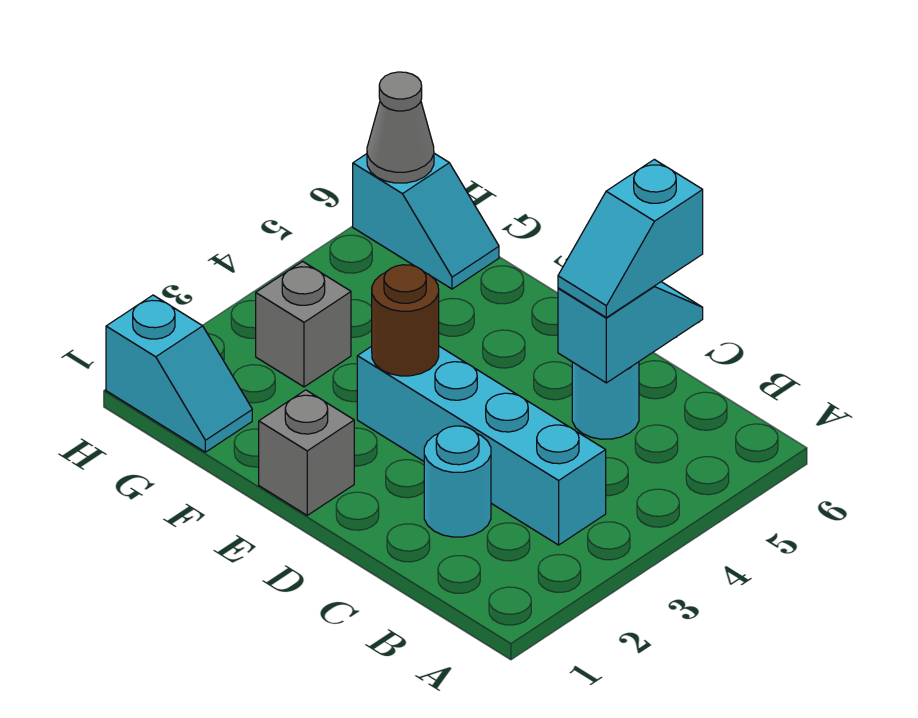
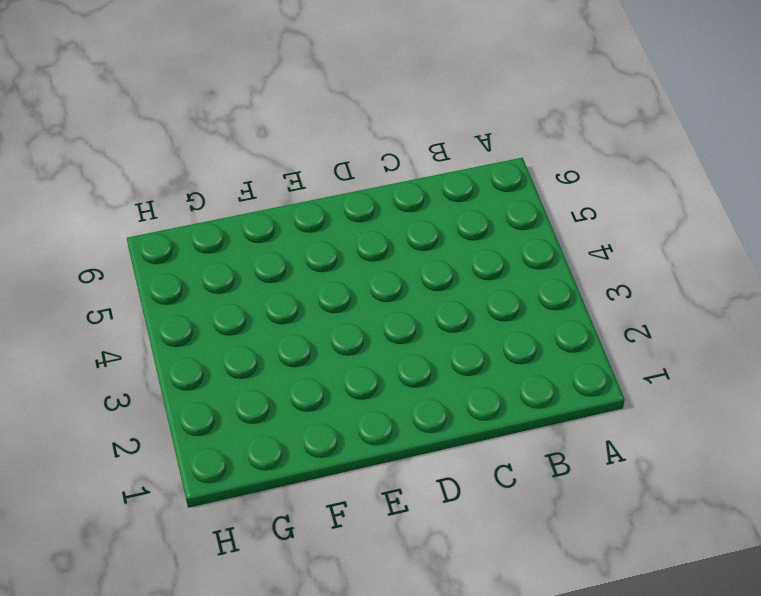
none -> cyan 1x4 brick [357,346,606,545]
none -> cyan 1x1 round brick [424,426,491,537]

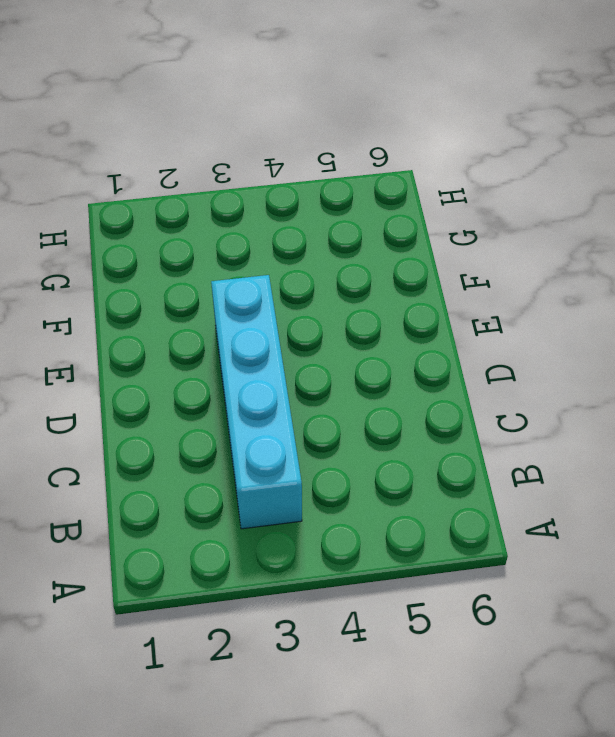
none -> cyan 1x1 round brick [424,426,491,537]
none -> cyan 1x1 round brick [572,362,639,439]

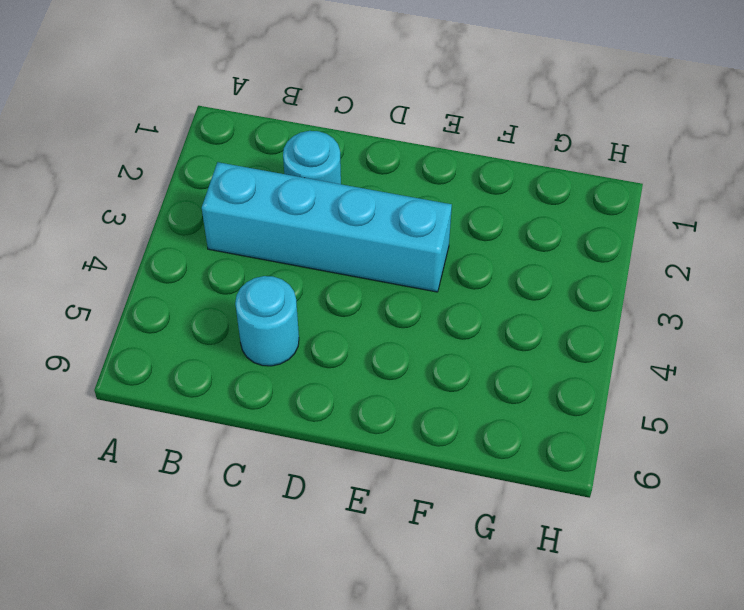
none -> grey 1x1 brick [259,390,354,515]
none -> cyan 1x2 slope [106,295,252,452]

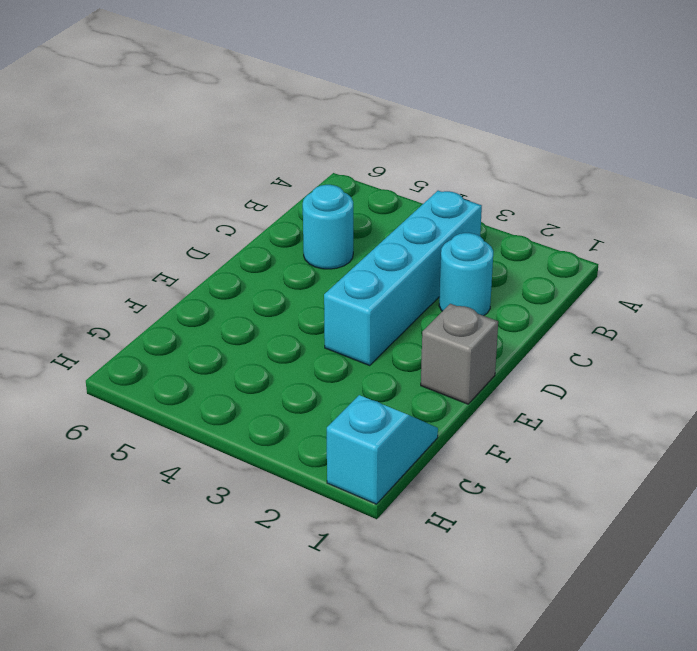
none -> grey 1x1 brick [256,261,351,387]
none -> cyan 1x2 slope [353,153,499,289]

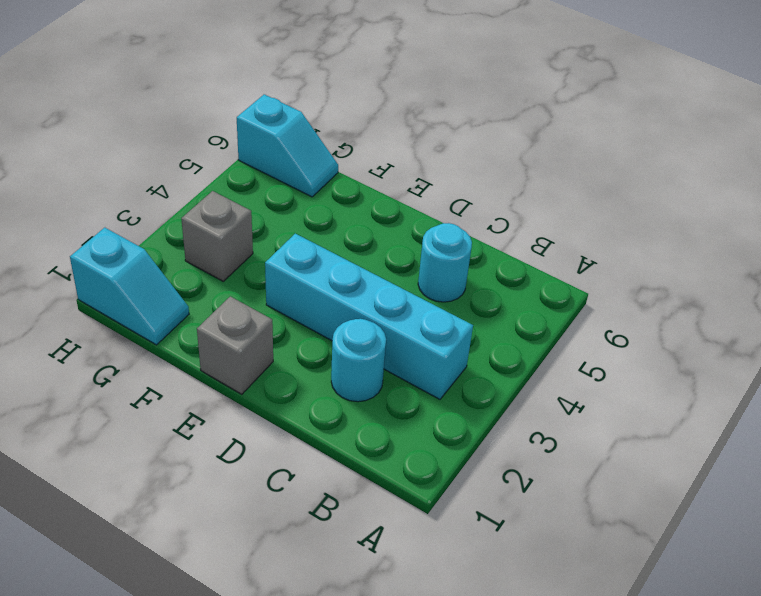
none -> cyan 1x2 slope [558,282,703,383]
none -> brown 1x1 round brick [372,265,439,376]

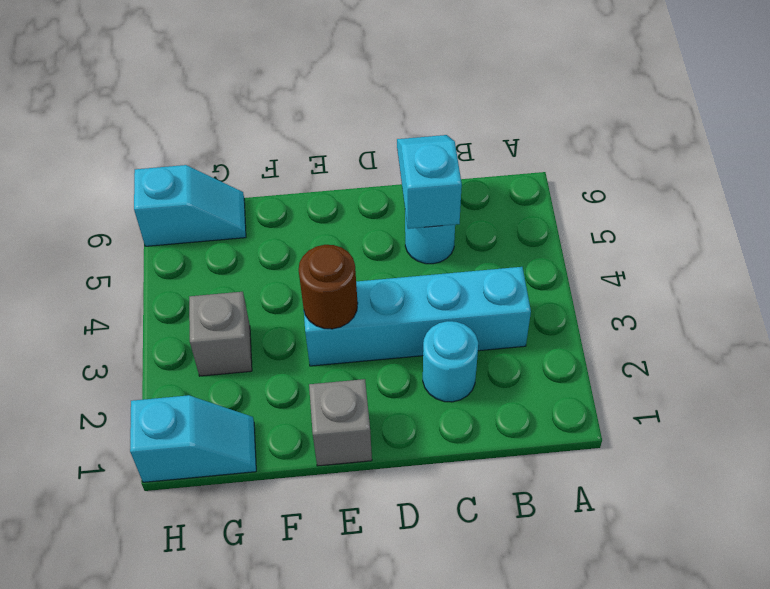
none -> grey 1x1 cone [367,72,434,183]
none -> cyan 1x2 slope [558,159,703,318]

